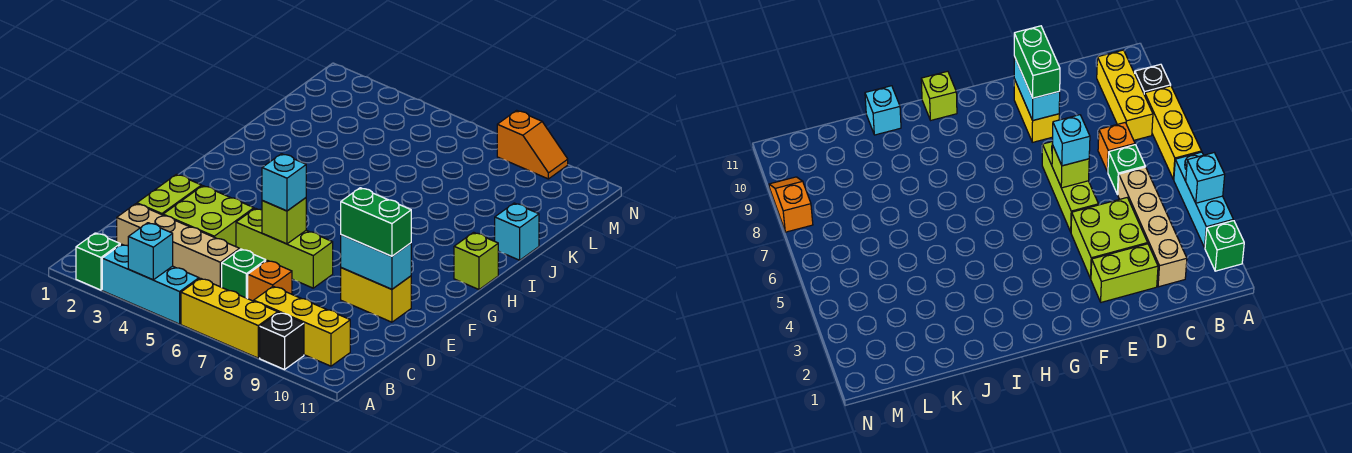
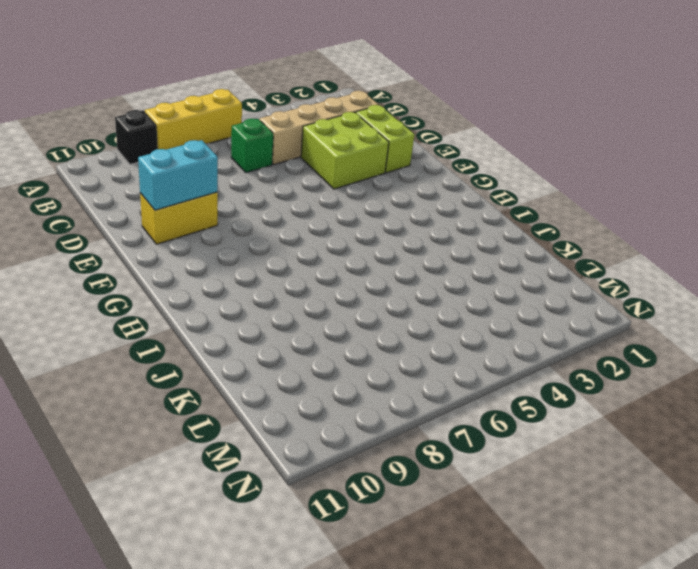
none -> green 1x1 brick [76,233,120,290]
none -> cyan 1x3 brick [102,244,199,324]
none -> yellow 1x3 brick [254,286,350,366]

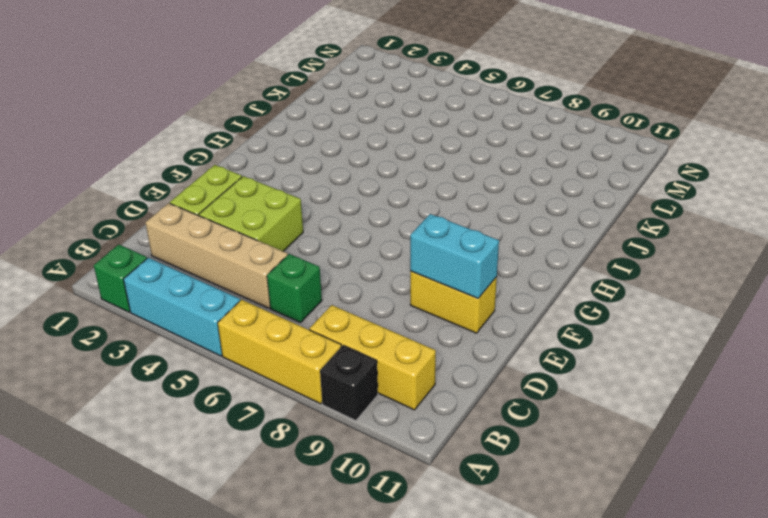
none -> orange 1x1 brick [248,260,292,301]
none -> lime 1x3 brick [236,208,333,288]
none -> lime 1x1 brick [454,232,498,290]

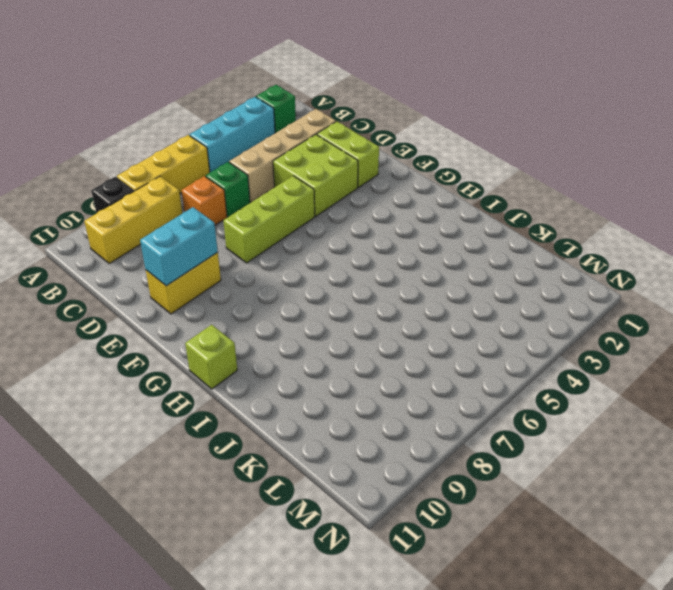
none -> cyan 1x1 brick [495,203,539,260]
none -> orange 1x2 slope [497,110,568,179]
none -> cyan 1x1 brick [128,223,173,280]

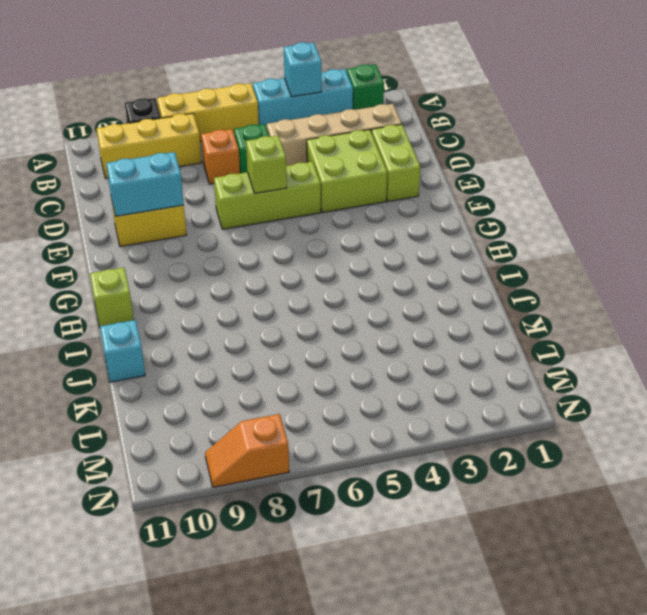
none -> cyan 1x1 brick [262,154,306,211]
none -> green 1x2 brick [341,188,411,256]

